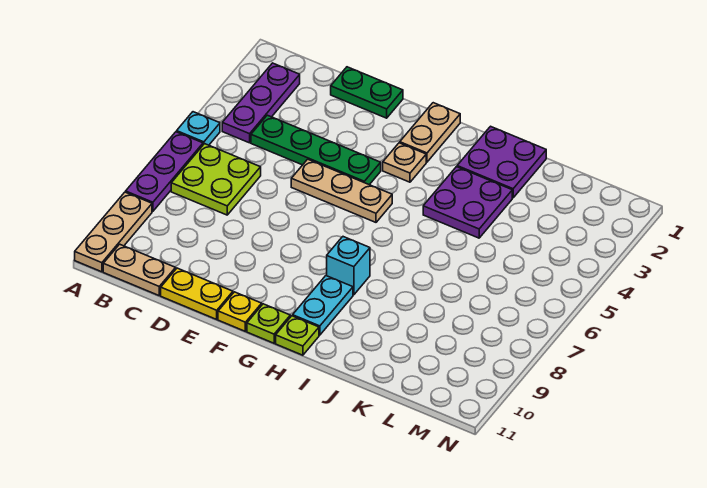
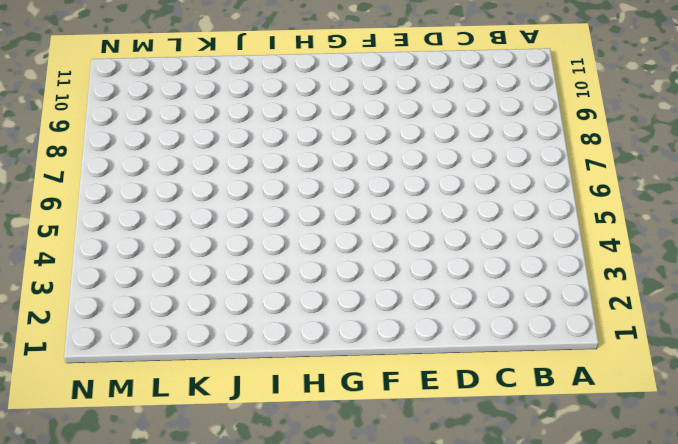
none -> cyan 1x1 plate [177,112,220,145]
none -> purple 1x3 plate [126,132,203,211]
none -> tan 1x3 plate [75,192,152,272]

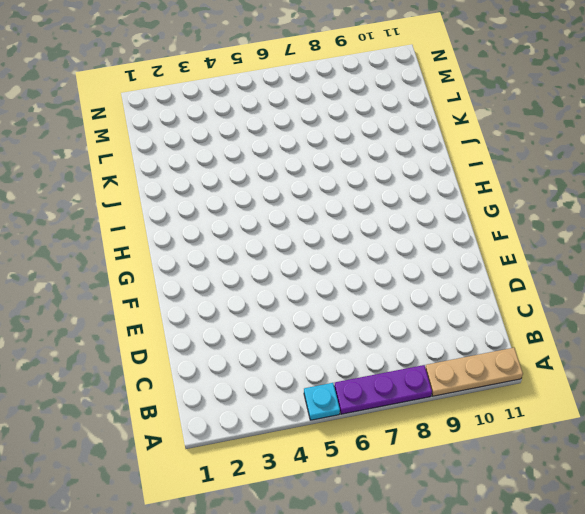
none -> purple 1x3 plate [222,63,300,143]
none -> lime 2x2 plate [171,144,261,215]
none -> tan 1x2 plate [103,244,176,295]

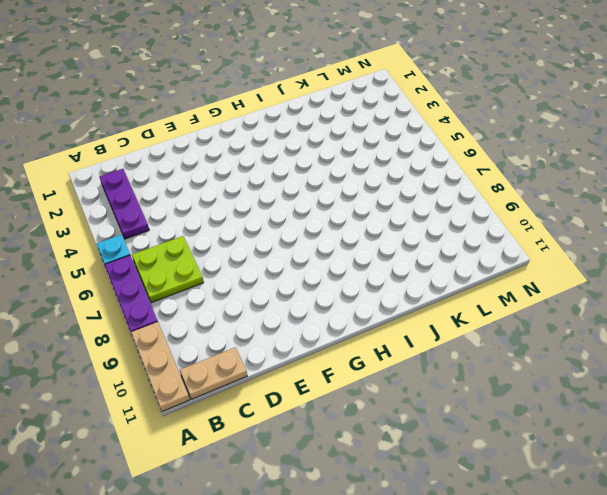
none -> green 1x4 plate [251,115,381,185]
none -> green 1x2 plate [331,67,403,118]
none -> yellow 1x2 plate [161,268,233,319]

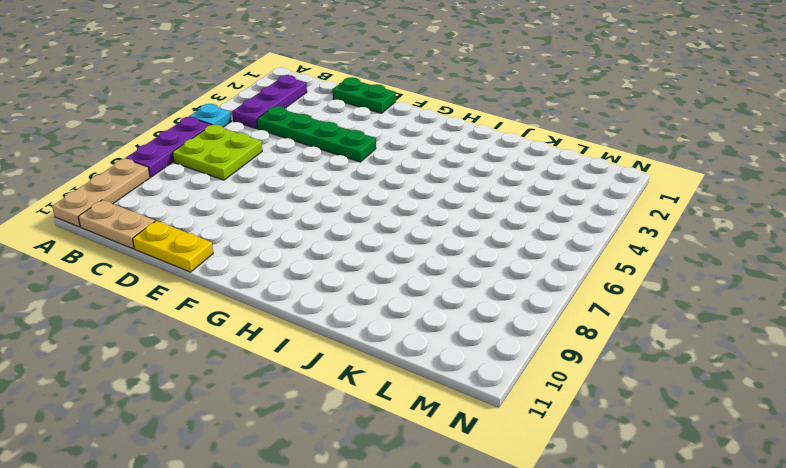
none -> tan 1x3 plate [291,159,392,222]
none -> yellow 1x1 plate [218,292,262,331]
none -> tan 1x2 plate [400,103,460,162]

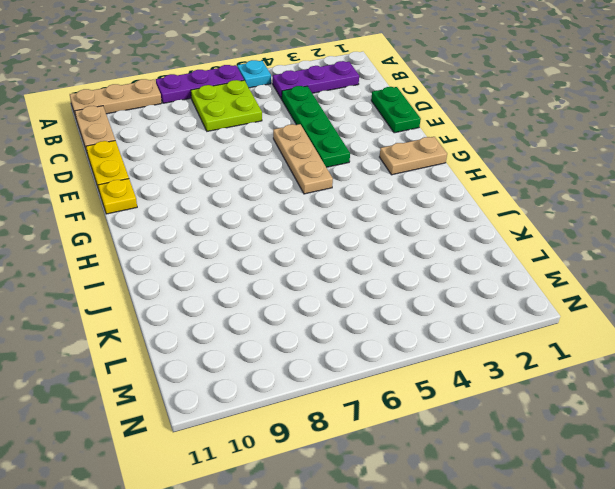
none -> tan 1x1 plate [383,143,426,182]
none -> lime 1x1 plate [247,304,290,343]
none -> cyan 1x1 brick [327,237,370,295]

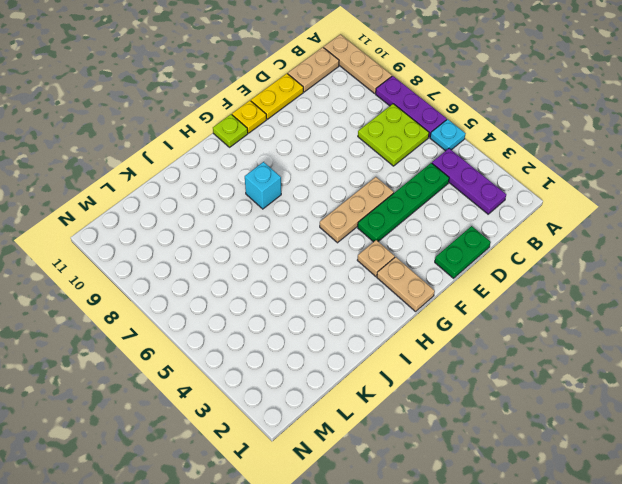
none -> cyan 1x2 plate [293,276,353,335]
none -> lime 1x1 plate [276,316,319,355]
none -> purple 2x2 plate [457,126,546,198]

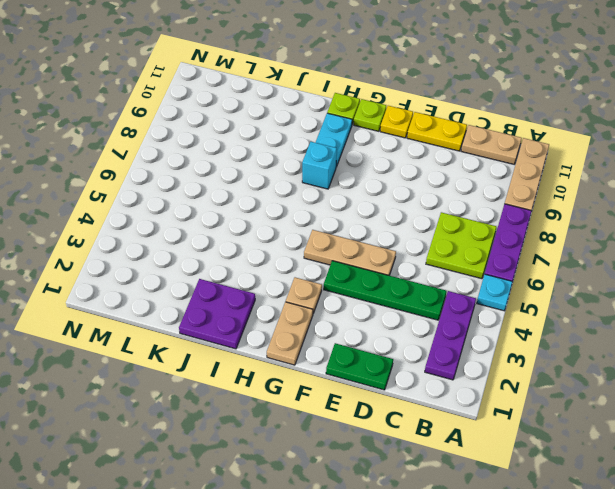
none -> purple 2x2 plate [423,167,512,238]

